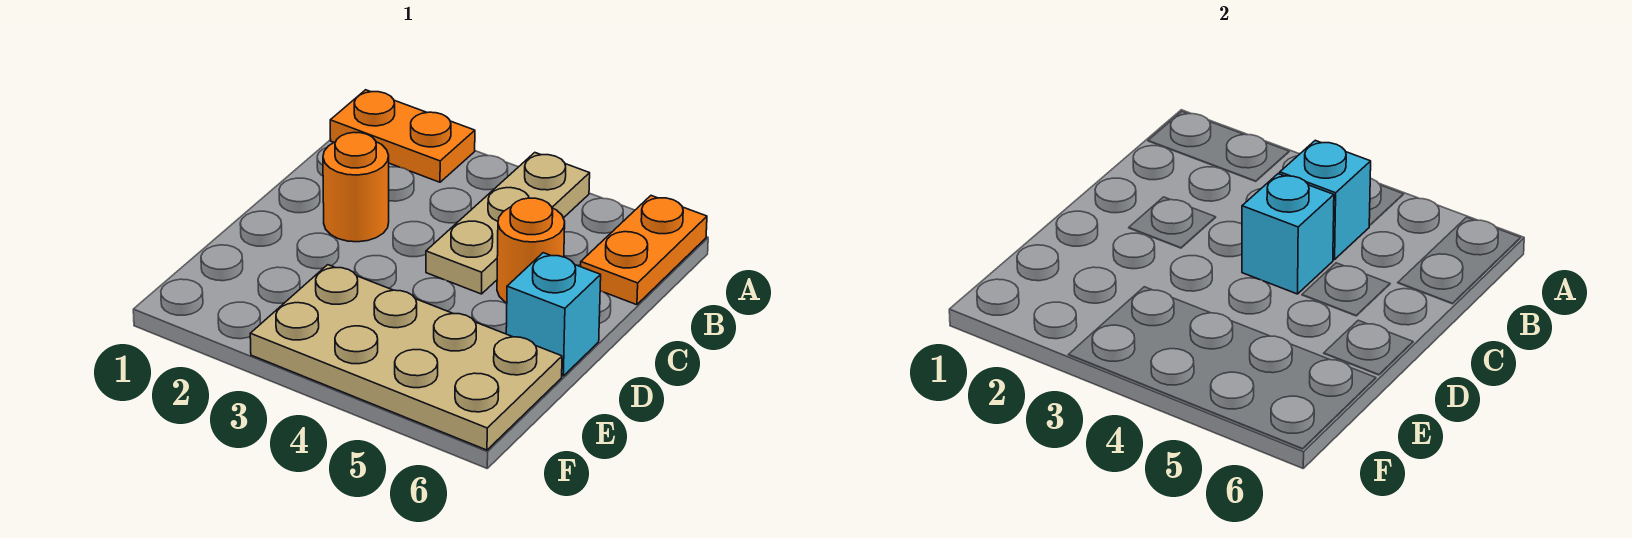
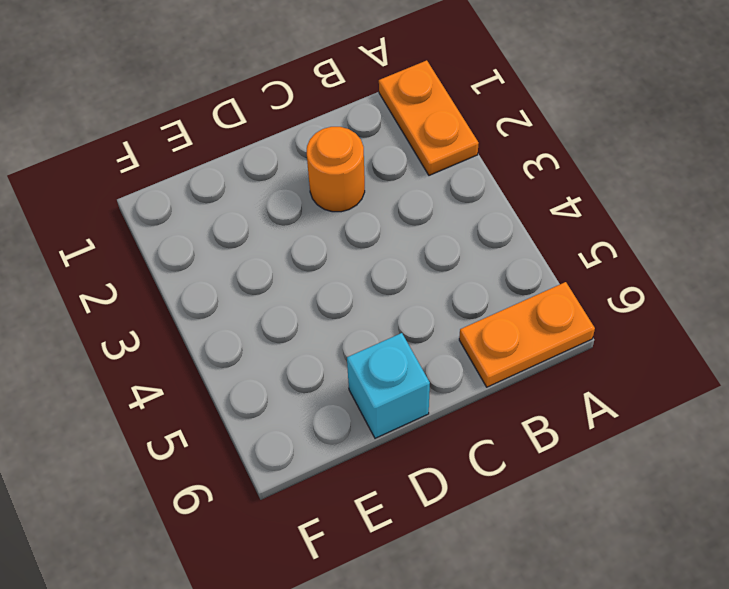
none -> tan 1x3 plate [426,153,590,294]
none -> orange 1x1 round brick [497,198,565,303]

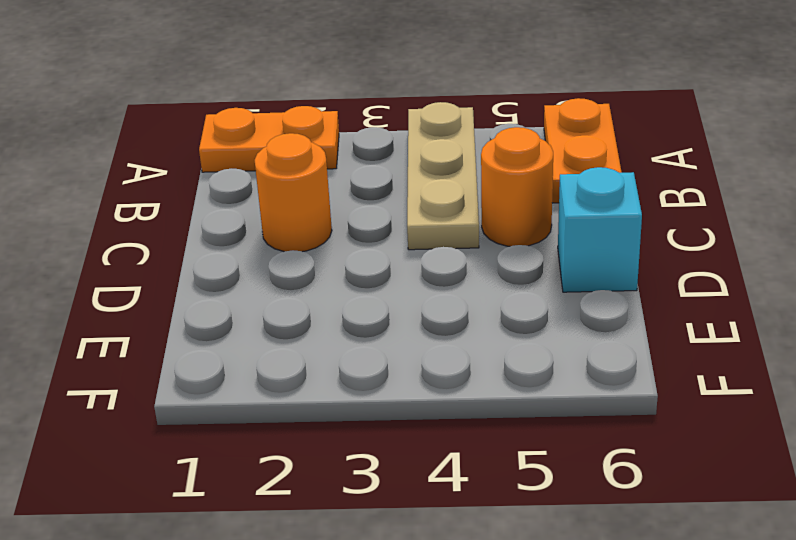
none -> tan 2x4 plate [250,265,562,450]
none -> cyan 1x1 brick [1280,140,1371,260]

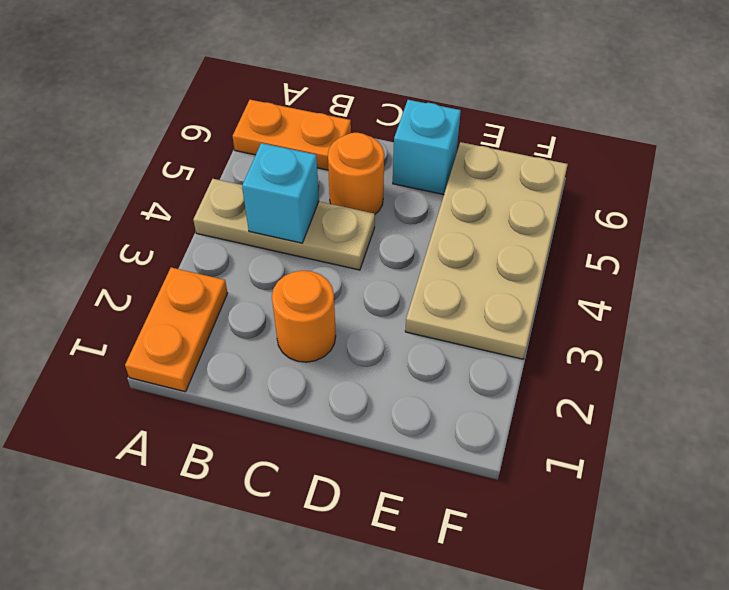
none -> cyan 1x1 brick [1242,174,1334,294]

